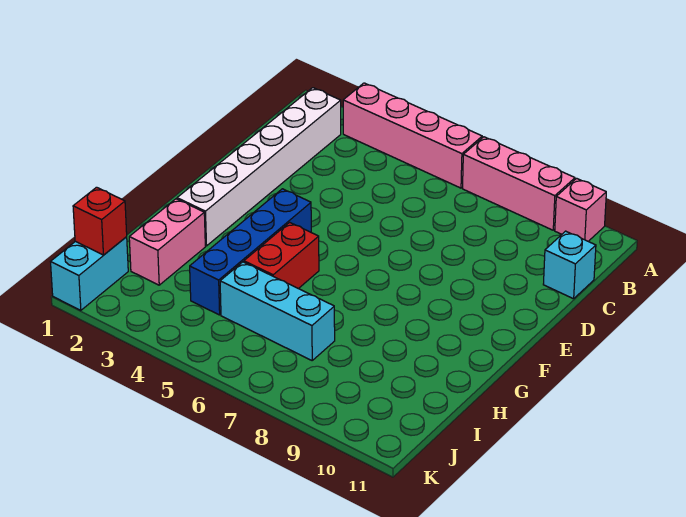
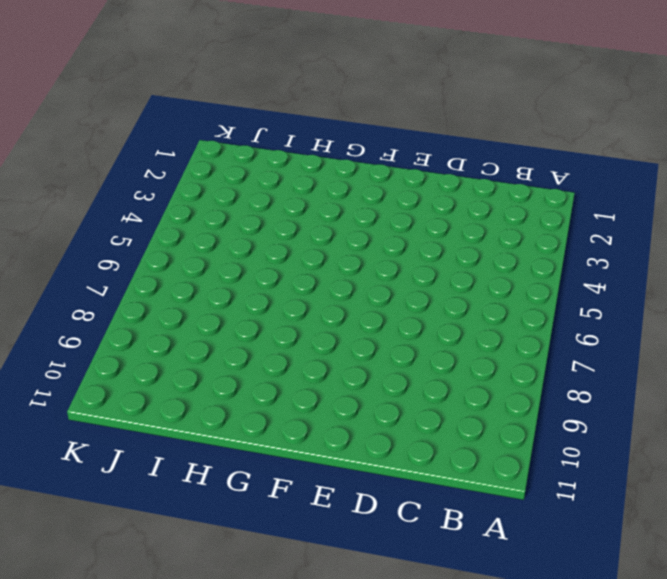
none -> pink 1x4 brick [343,83,482,188]
none -> pink 1x3 brick [463,137,575,230]

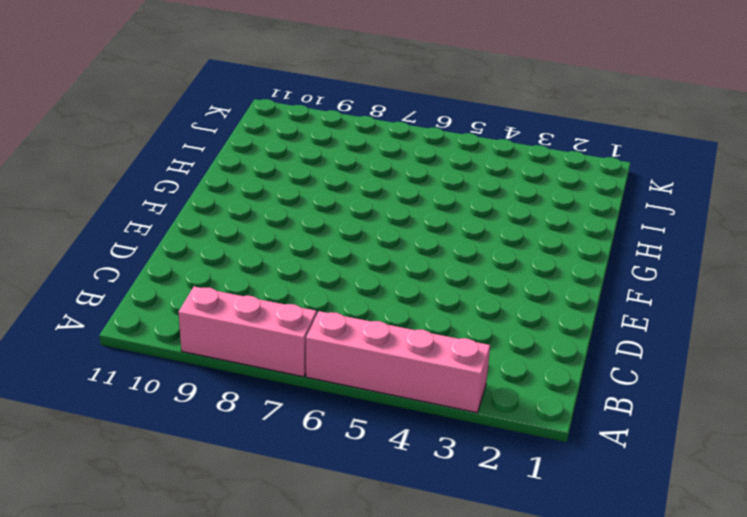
none -> pink 1x1 brick [555,178,606,241]
none -> white 1x6 brick [177,88,341,246]

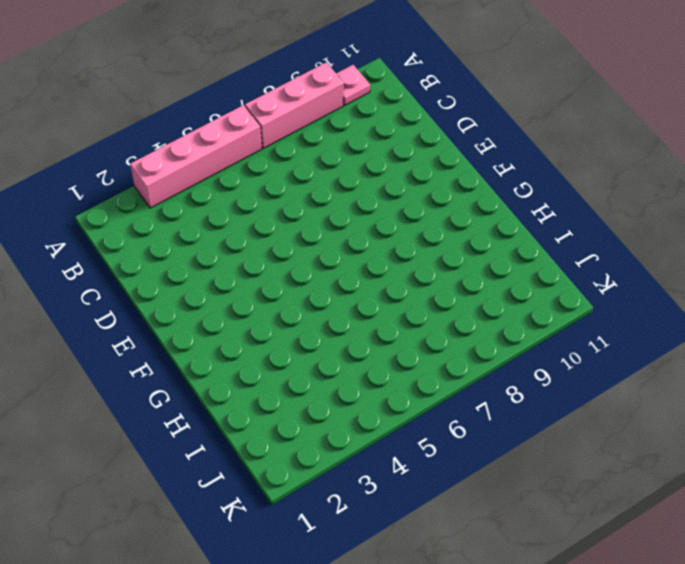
pink 1x1 plate [336,65,370,105] -> pink 1x1 brick [555,178,606,241]
none -> white 1x6 brick [177,88,341,246]
none -> cyan 1x1 brick [543,231,596,299]

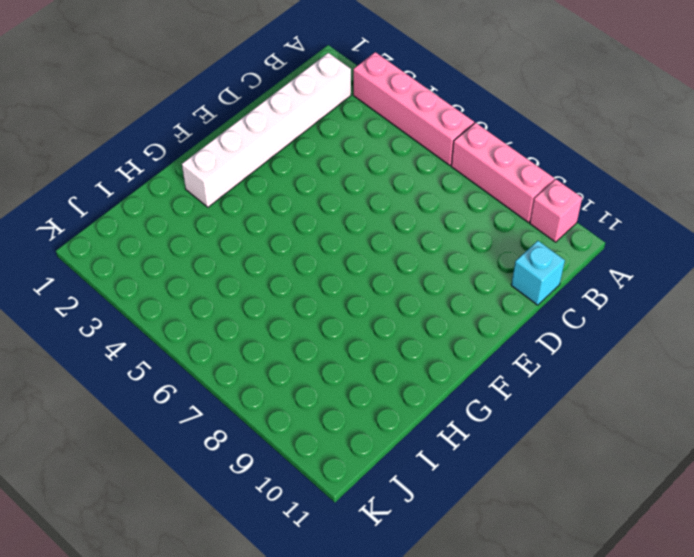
none -> blue 1x4 brick [190,189,311,315]
none -> red 1x2 brick [244,222,319,289]

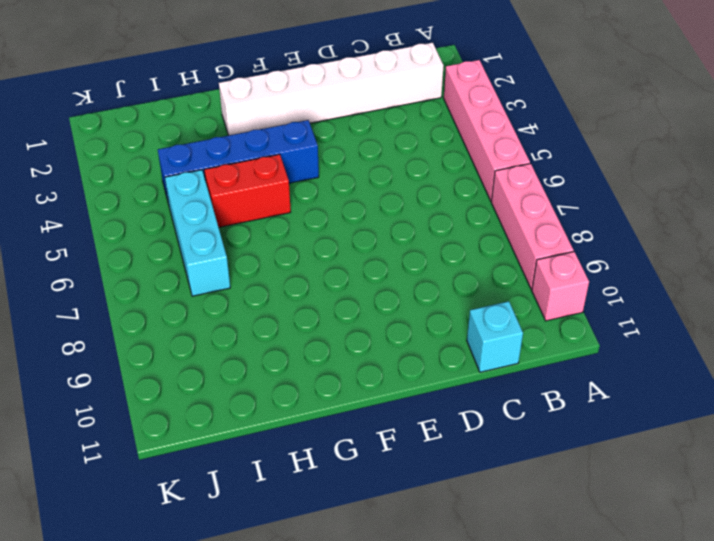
none -> pink 1x2 brick [129,199,205,285]
none -> cyan 1x2 brick [51,237,128,310]

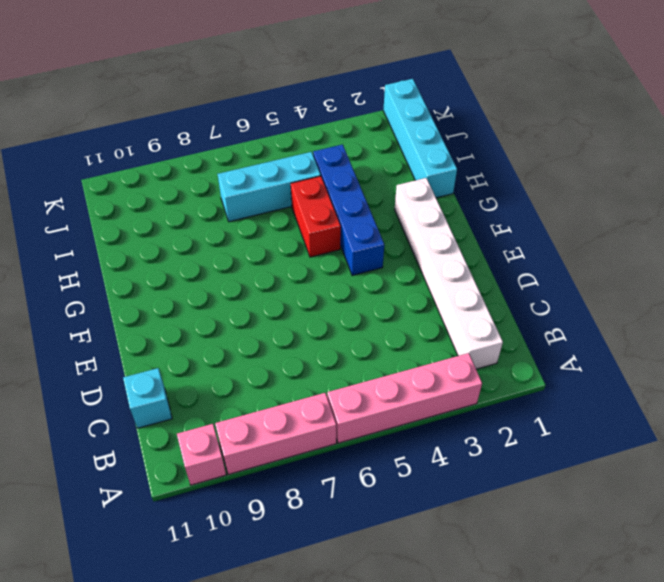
cyan 1x4 brick [383,79,457,198] -> cyan 1x2 brick [51,237,128,310]
none -> pink 1x2 brick [129,199,205,285]
none -> red 1x1 brick [73,187,127,255]

